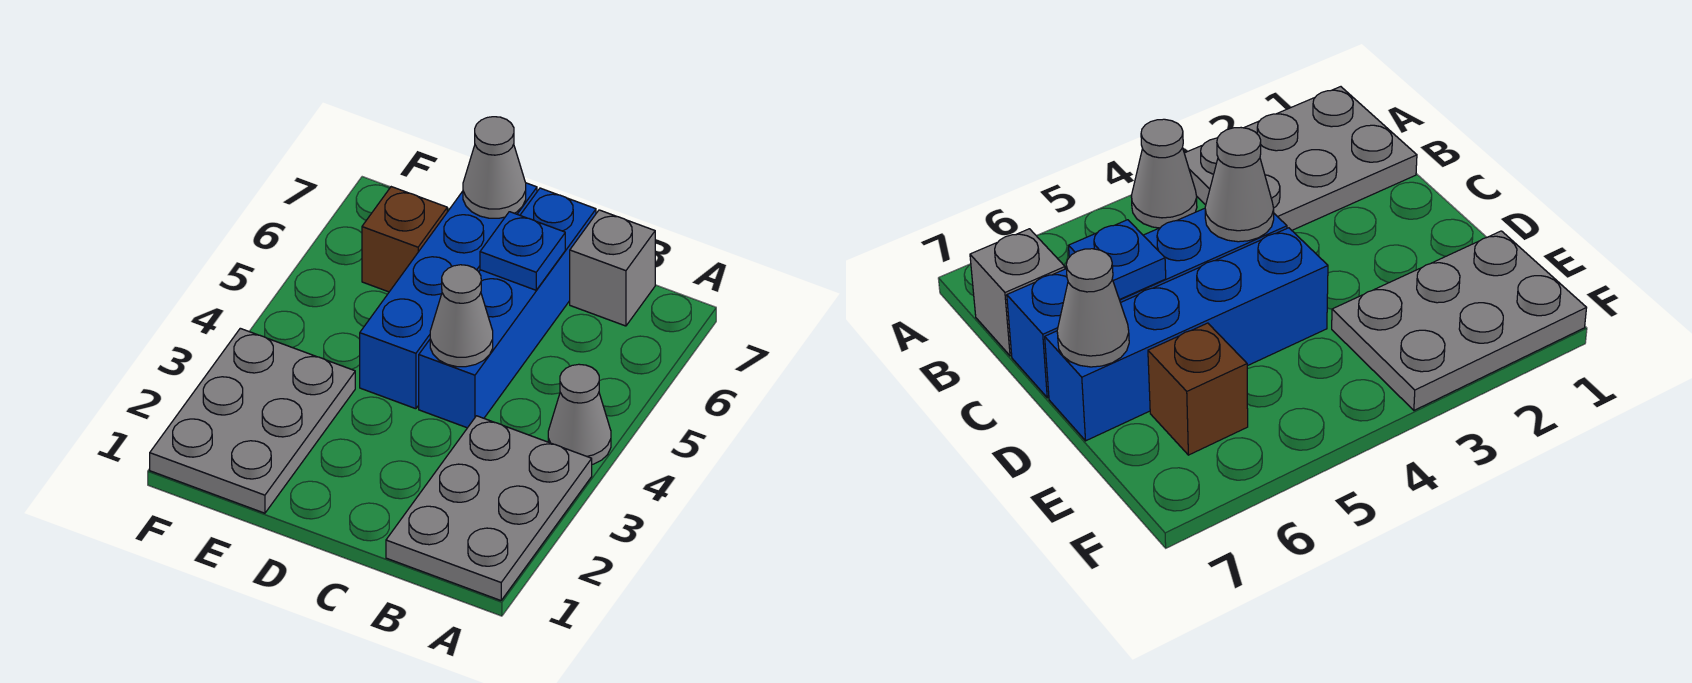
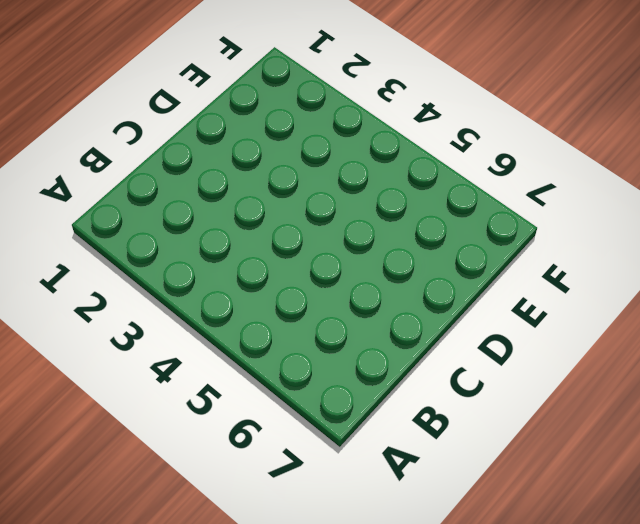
none -> grey 2x3 plate [386,416,592,600]
none -> grey 1x1 cone [548,364,611,464]

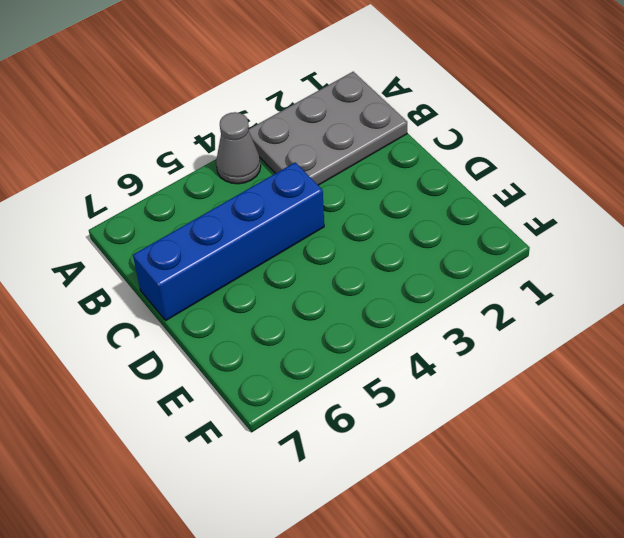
none -> grey 1x1 brick [570,210,655,326]
none -> blue 1x4 brick [360,183,537,409]

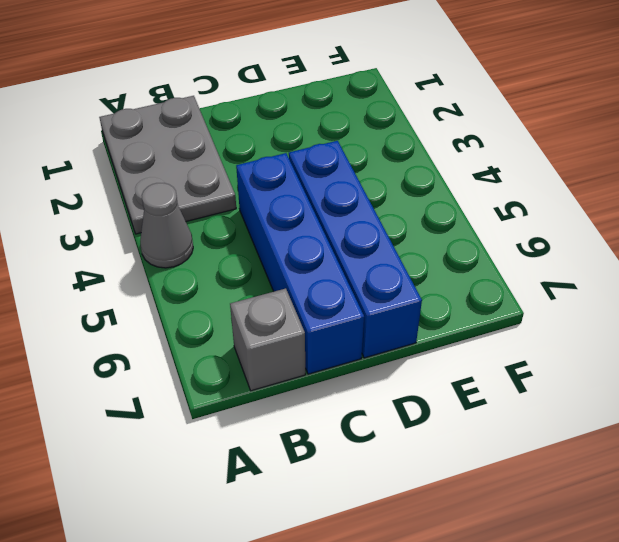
none -> grey 2x3 plate [150,328,355,513]
none -> brown 1x1 brick [362,187,447,292]

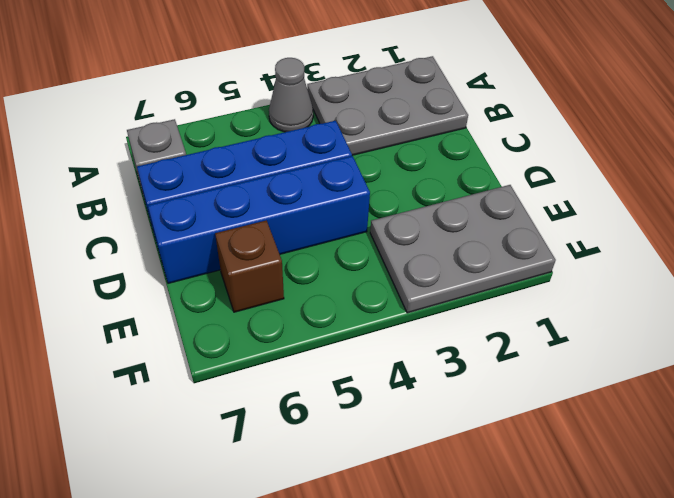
none -> grey 1x1 cone [430,265,493,367]
none -> blue 1x1 plate [480,212,565,290]

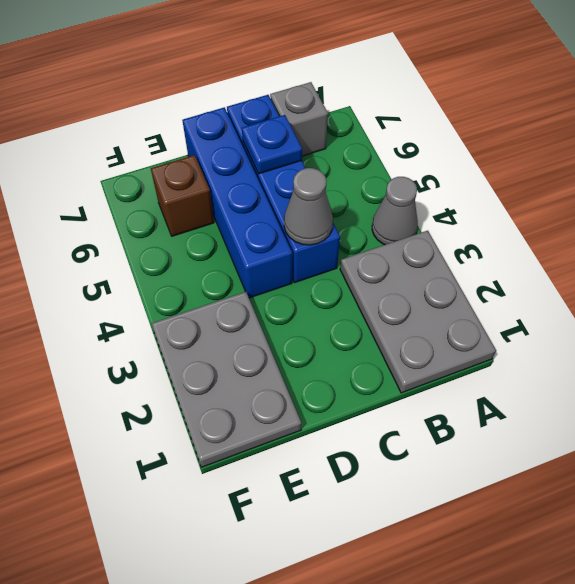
none -> grey 1x1 cone [463,117,526,218]

